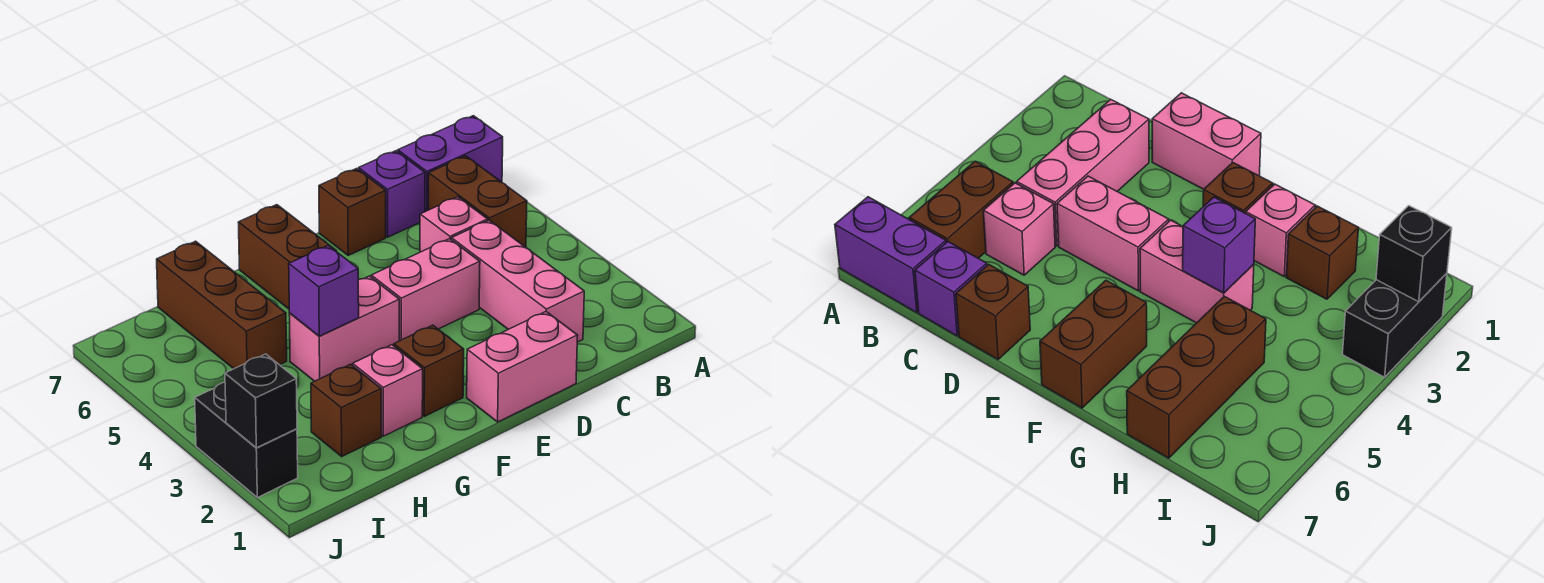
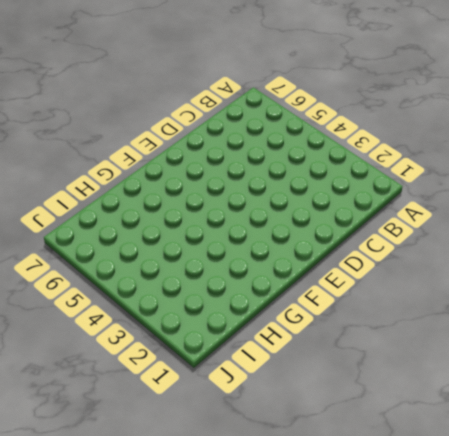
none -> purple 1x2 brick [398,116,503,212]
none -> brown 1x2 brick [428,156,527,247]
none -> pink 1x3 brick [452,220,584,342]

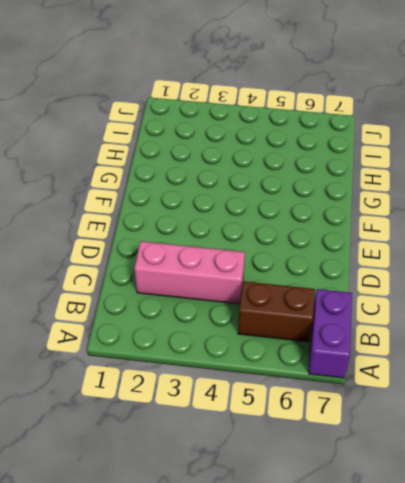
none -> pink 1x1 brick [420,197,488,252]
none -> purple 1x1 brick [359,151,425,237]
none -> pink 1x2 brick [467,312,578,422]

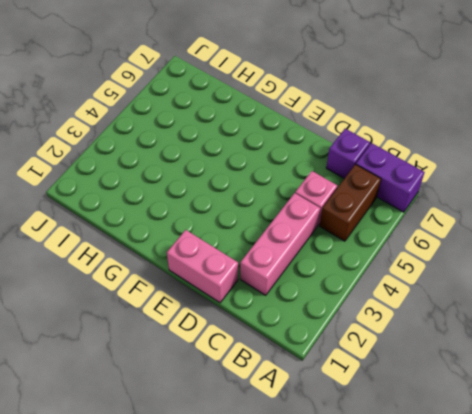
none -> pink 1x2 brick [371,239,480,341]
none -> brown 1x1 brick [319,169,386,255]
none -> brown 1x1 brick [394,325,464,416]

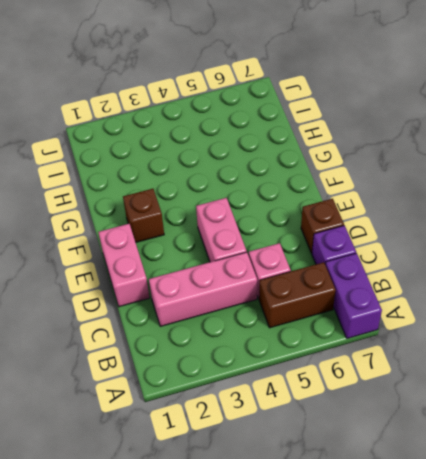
none -> pink 1x2 brick [289,276,399,381]
none -> brown 1x2 brick [238,205,337,309]
none -> pink 1x1 brick [353,345,423,436]

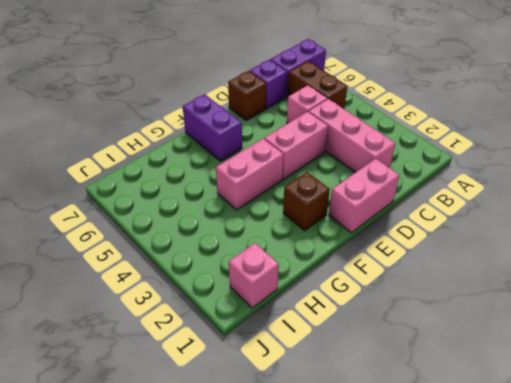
purple 1x2 brick [183,94,242,161] -> brown 1x2 brick [238,205,337,309]
pink 1x1 brick [229,243,279,308] -> pink 1x1 brick moved to [353,345,423,436]
none -> brown 1x1 brick [311,364,381,456]
none -> brown 1x3 brick [157,241,287,369]
none -> black 1x2 brick [195,382,298,498]

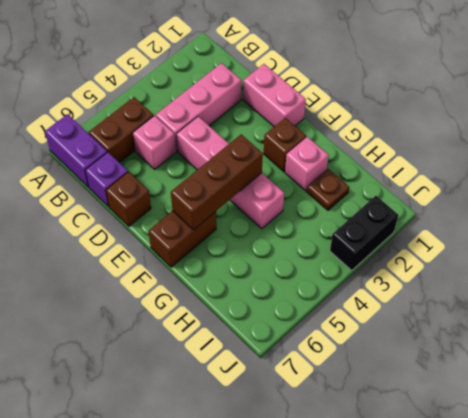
brown 1x3 brick [171,134,263,230] -> brown 1x3 brick moved to [157,241,287,369]
brown 1x1 plate [307,169,349,210] -> brown 1x1 brick [311,364,381,456]
none -> purple 1x1 brick [289,246,359,336]
none -> black 1x1 brick [225,354,297,448]

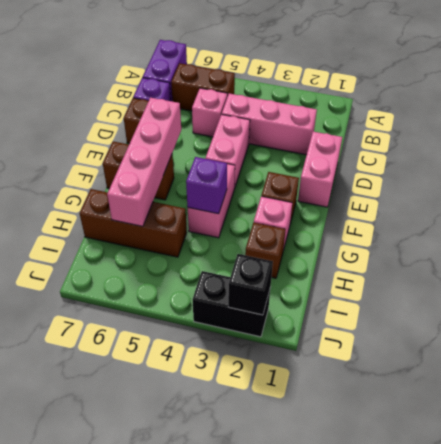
pink 1x4 brick [107,98,181,226] -> none

